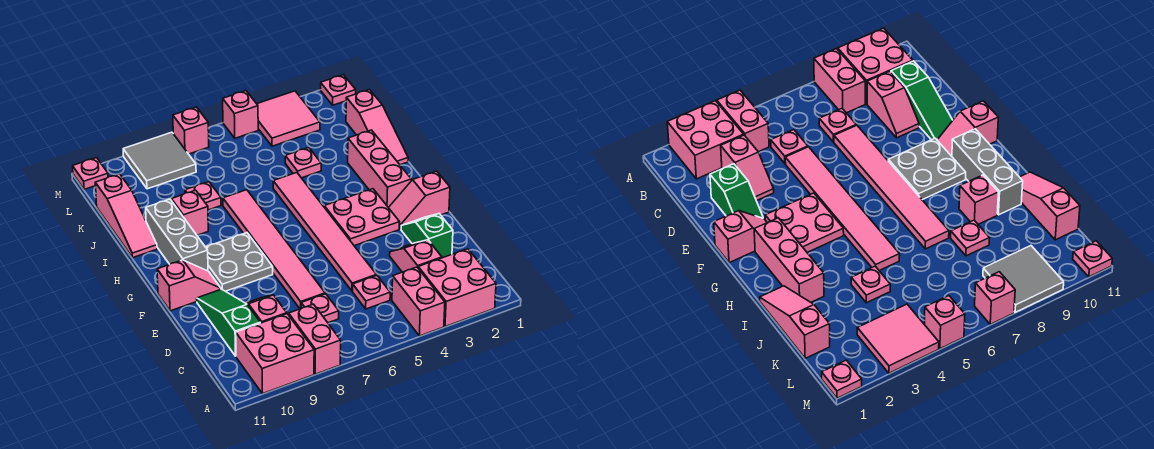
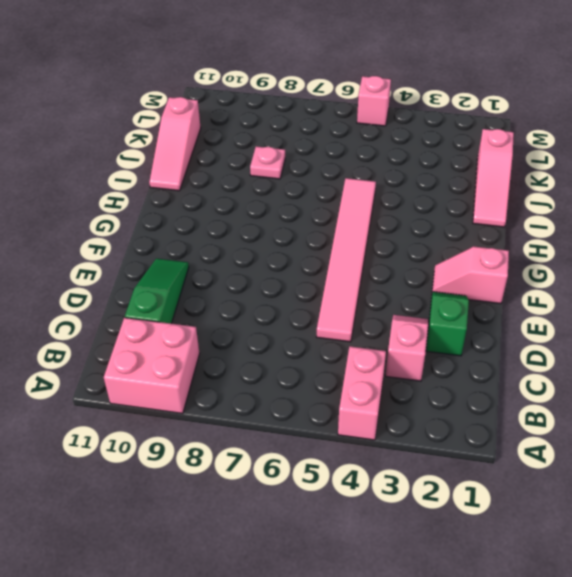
none -> pink 2x2 brick [418,249,496,327]
none -> pink 1x2 brick [289,304,341,374]
none -> pink 1x1 plate [353,275,390,309]

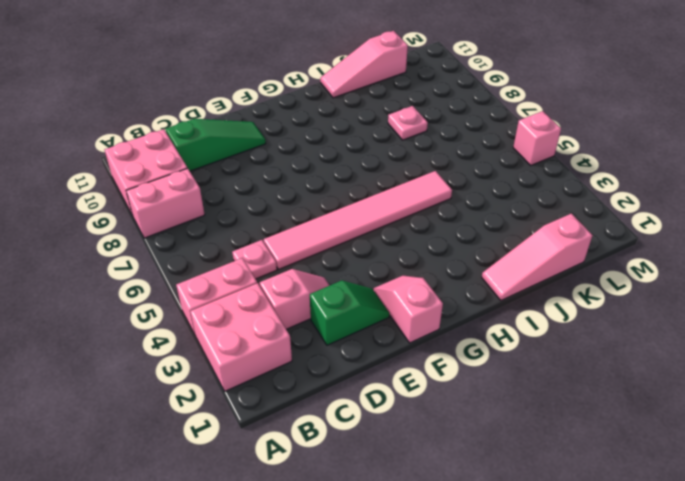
none -> pink 1x1 plate [301,294,339,323]
none -> pink 1x2 slope [246,295,287,323]
none -> pink 1x6 tile [223,190,325,309]

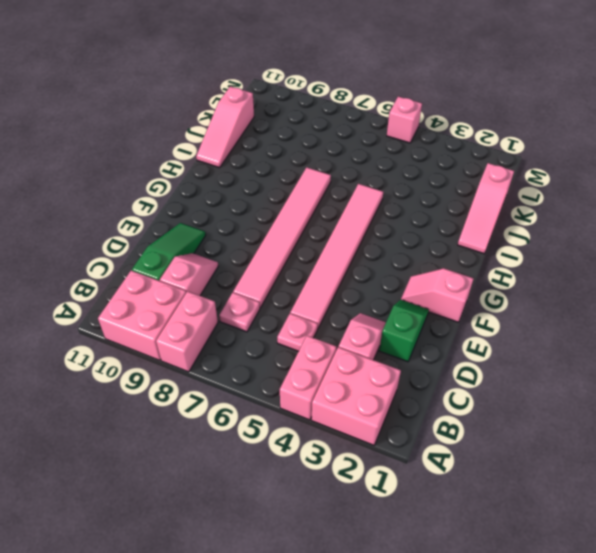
none -> pink 2x2 plate [324,189,400,246]
none -> grey 2x2 plate [206,233,273,291]
none -> pink 1x2 slope [157,260,221,311]

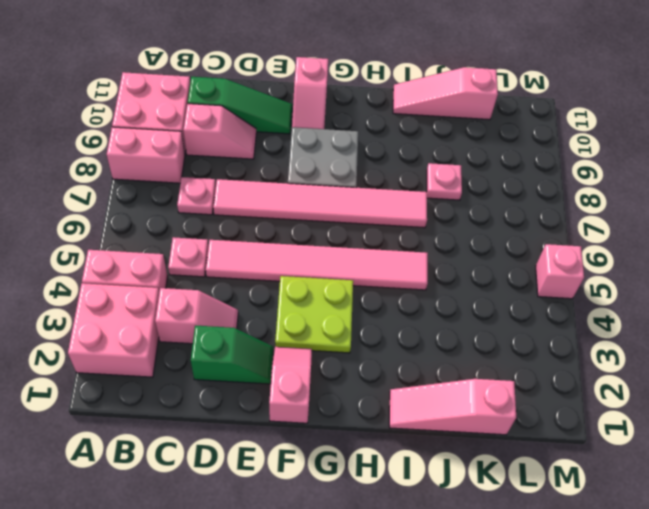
lime 2x2 plate [275,276,353,353] -> pink 2x2 plate [324,189,400,246]
none -> pink 1x3 brick [348,130,411,208]
none -> grey 1x3 brick [146,199,208,271]
none -> pink 1x1 brick [171,190,208,235]

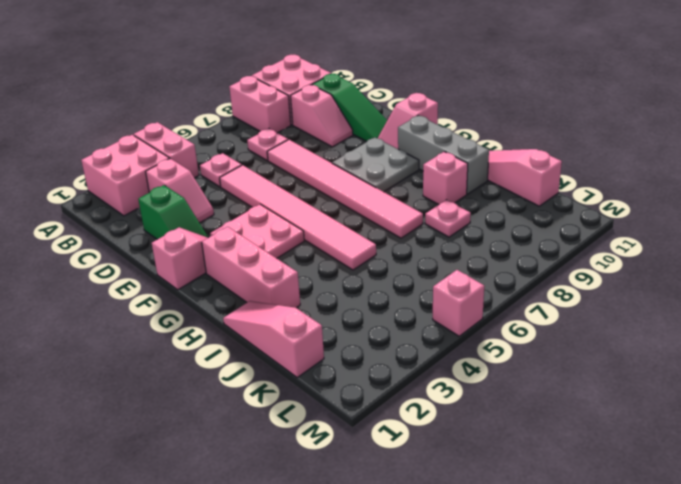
none -> pink 1x1 plate [285,148,321,178]
none -> pink 2x2 tile [257,91,320,146]
none -> grey 2x2 tile [123,132,196,189]

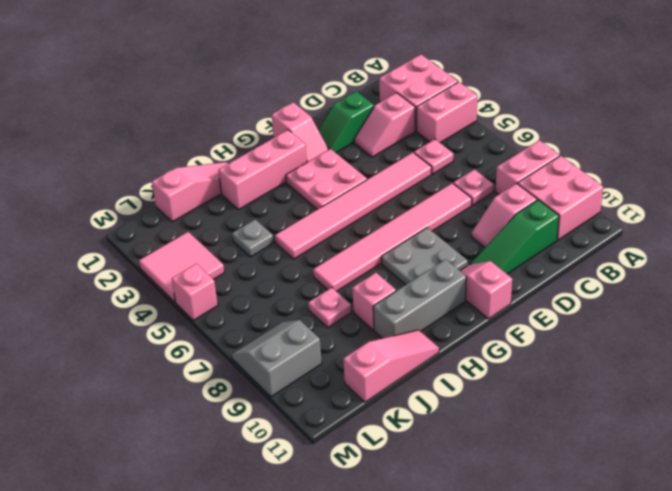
grey 1x1 plate [232,219,274,257] -> pink 1x1 plate [285,148,321,178]
grey 2x2 slope [232,320,322,397] -> grey 2x2 tile [123,132,196,189]
none -> pink 1x1 plate [320,75,356,105]
none -> pink 1x1 brick [173,107,209,154]
none -> pink 1x1 plate [73,158,108,189]

